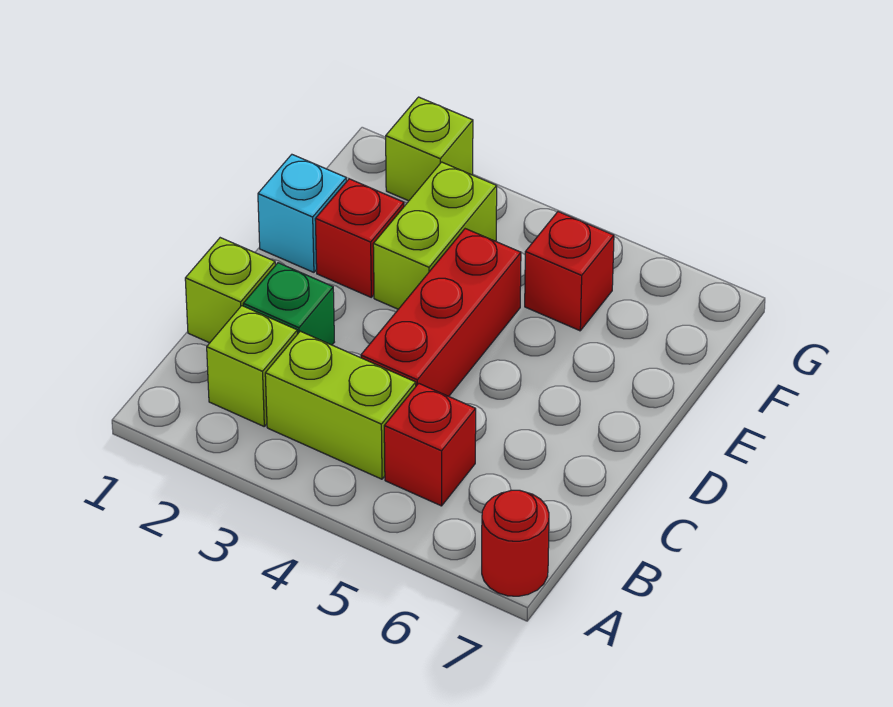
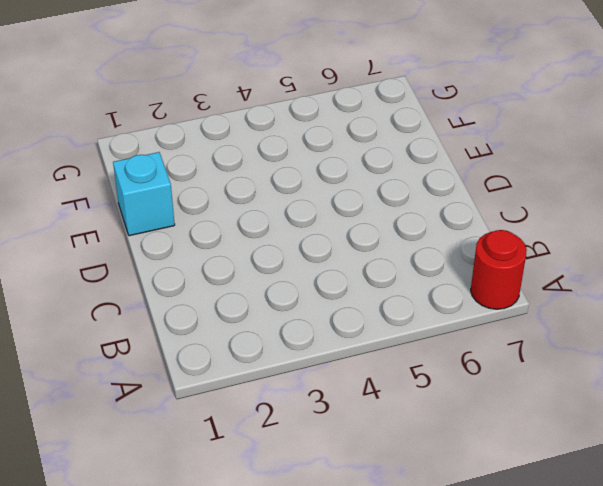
none -> lime 1x1 brick [207,306,297,426]
none -> lime 1x2 brick [265,331,416,479]
none -> red 1x1 brick [384,383,476,506]

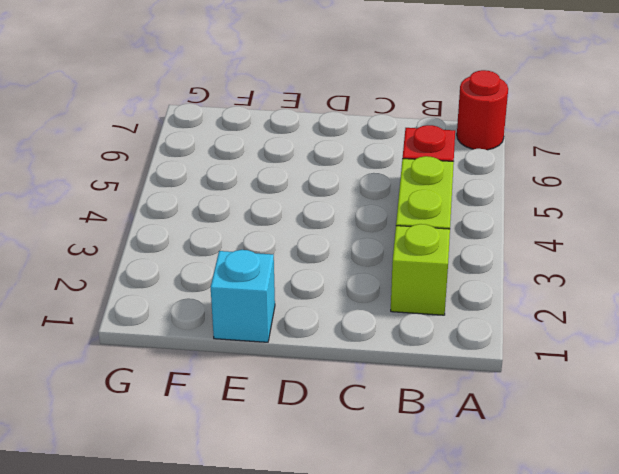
none -> lime 1x1 brick [185,238,275,343]
none -> green 1x1 brick [243,263,334,345]
none -> red 1x3 brick [361,229,521,396]

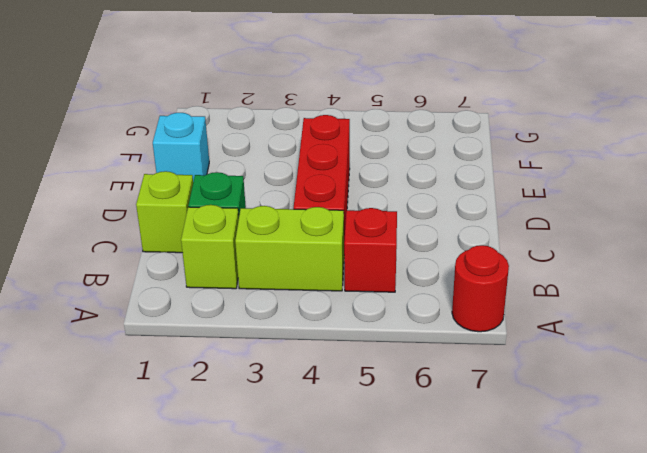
none -> red 1x1 brick [315,179,404,297]
none -> lime 1x2 brick [373,162,497,309]
none -> red 1x1 brick [525,212,614,331]

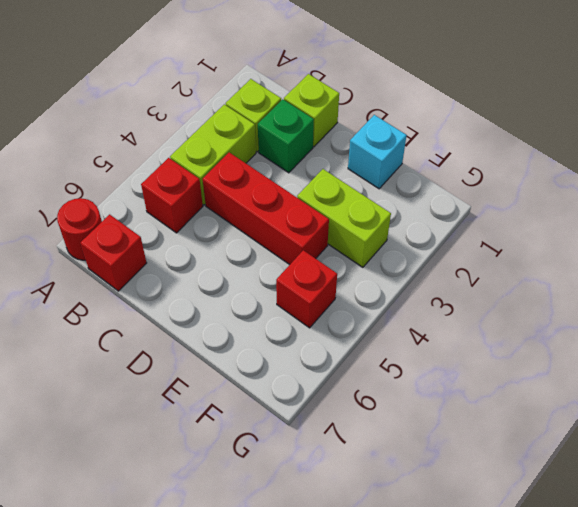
red 1x1 brick [80,214,146,291] -> red 1x1 brick moved to [315,179,404,297]
none -> lime 1x1 brick [386,97,473,201]

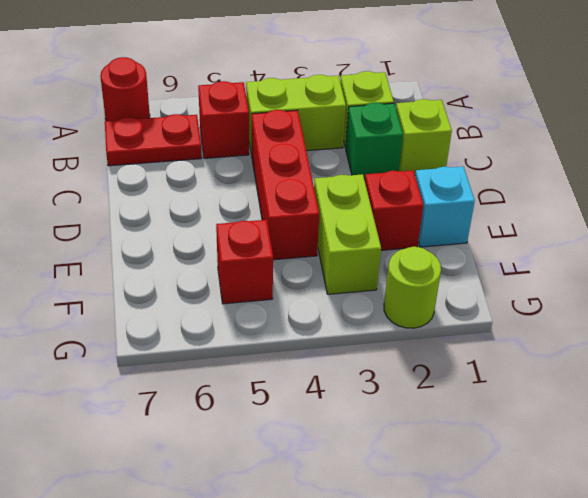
red 1x2 plate [105,114,202,166] -> none
lime 1x1 round brick [384,247,441,328] -> lime 1x1 brick [386,97,473,201]

